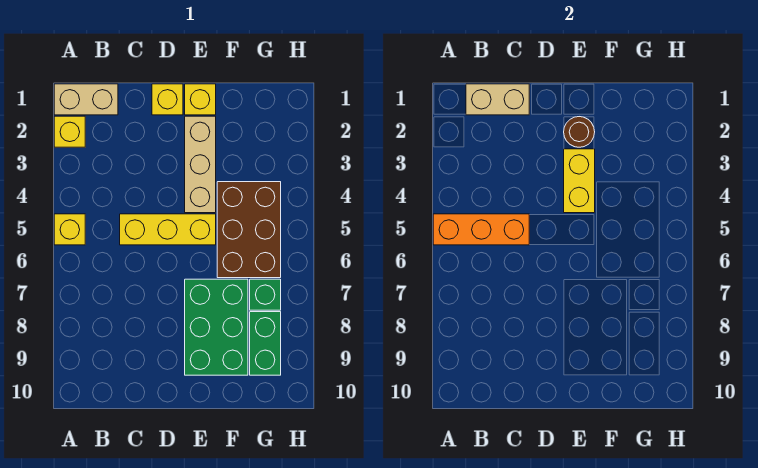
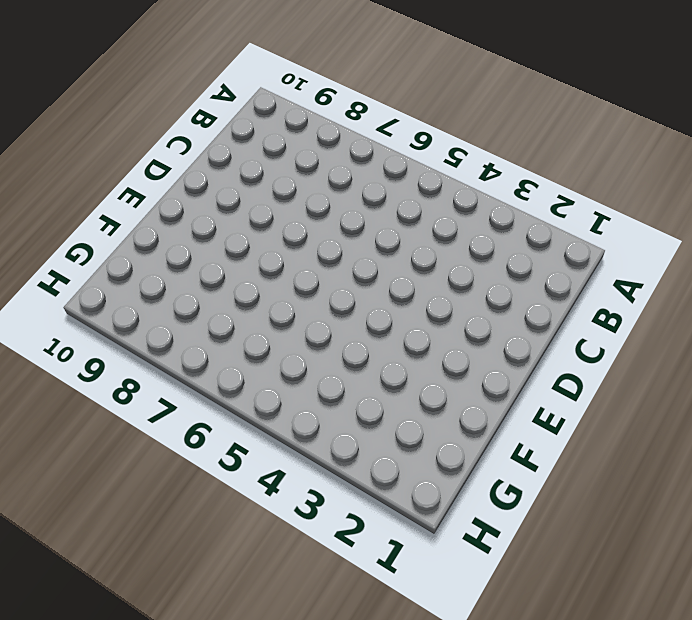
none -> tan 1x2 brick [54,84,118,115]
none -> yellow 1x1 brick [54,116,85,147]
none -> yellow 1x1 brick [54,214,85,245]

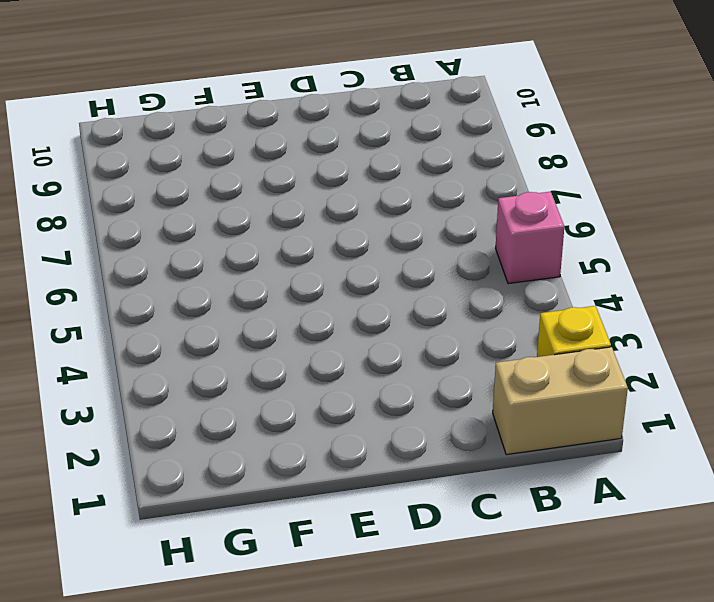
pink 1x1 brick [495,192,564,284] -> yellow 1x1 brick [54,214,85,245]
none -> yellow 1x3 brick [120,214,216,245]
none -> yellow 1x1 brick [152,84,183,115]
none -> yellow 1x1 brick [185,84,216,115]

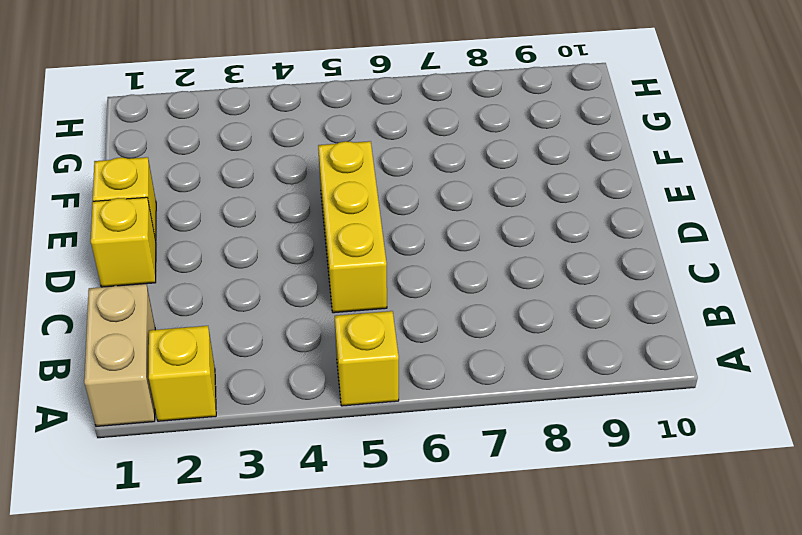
none -> tan 1x3 brick [185,116,216,213]
none -> green 2x3 brick [185,279,248,375]
none -> brown 2x3 brick [217,182,281,278]

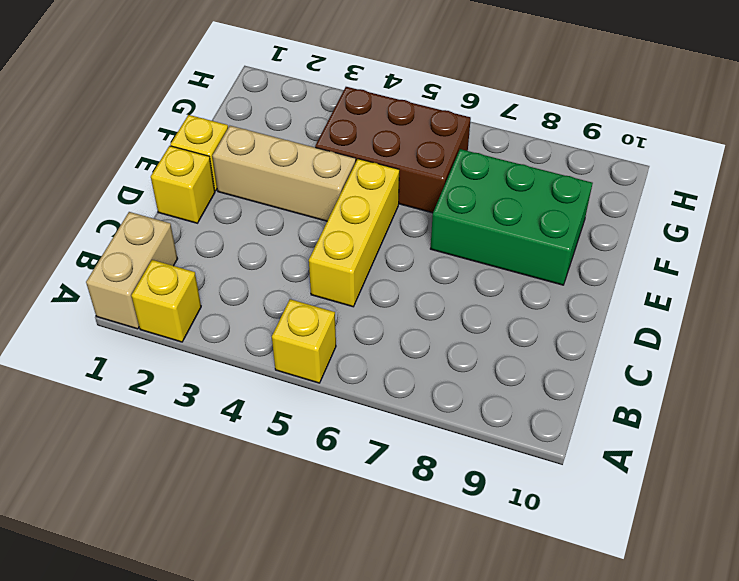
none -> green 1x1 brick [250,279,281,310]
none -> green 1x2 brick [250,312,281,375]
none -> orange 1x3 brick [433,214,529,245]

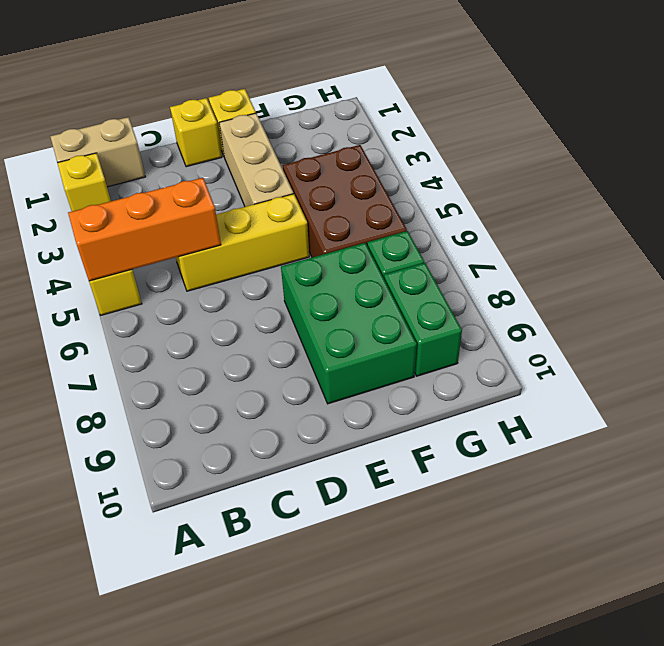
none -> tan 1x2 brick [466,84,529,115]
none -> brown 1x1 round brick [564,117,595,147]
none -> yellow 1x2 brick [564,149,595,213]

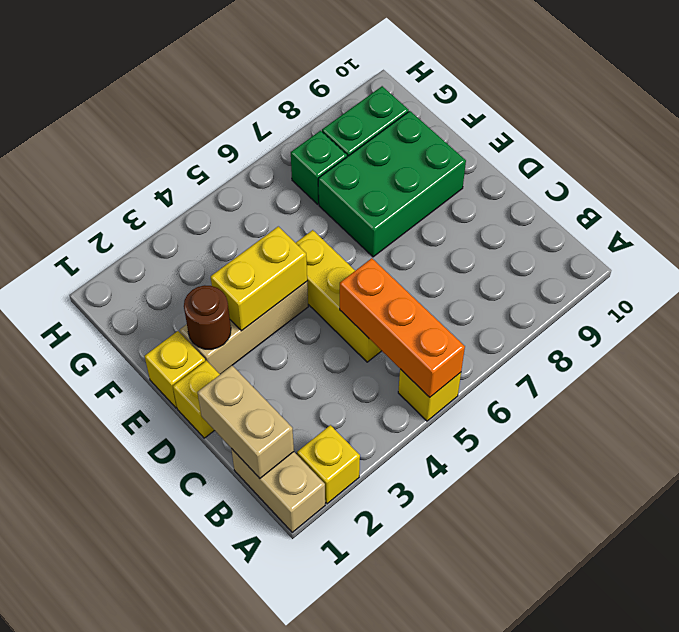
none -> brown 2x3 brick [217,182,281,278]

